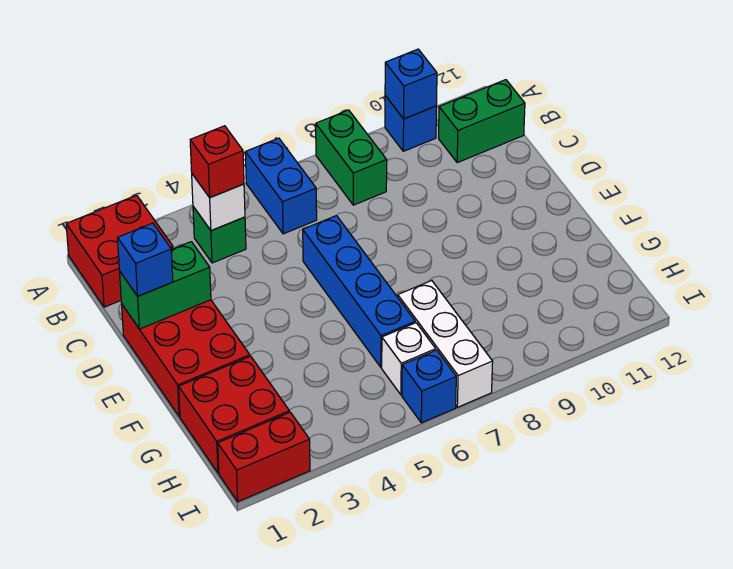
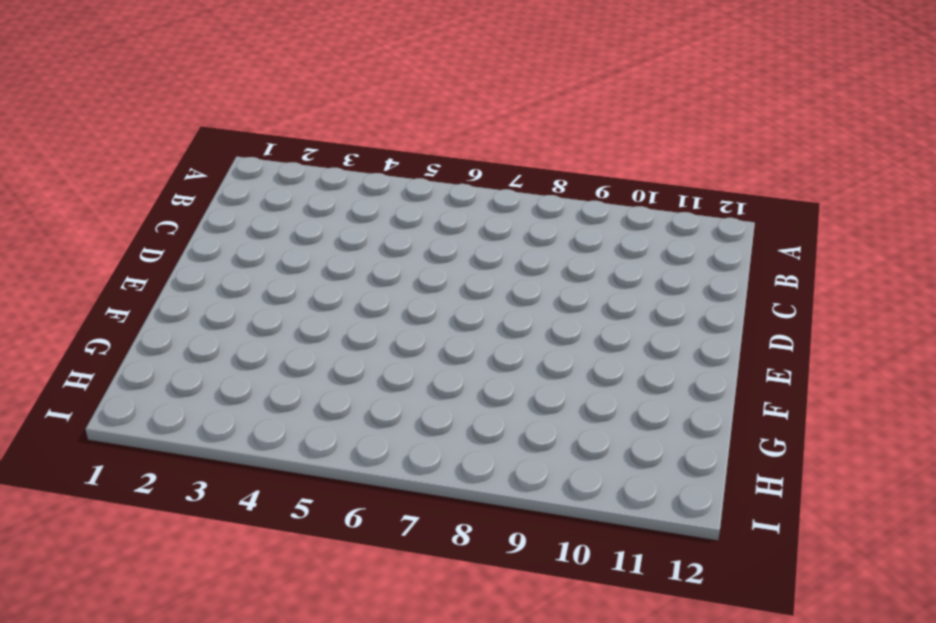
none -> red 2x2 brick [66,195,173,307]
none -> blue 1x2 brick [245,138,317,234]
none -> green 1x2 brick [316,110,387,205]

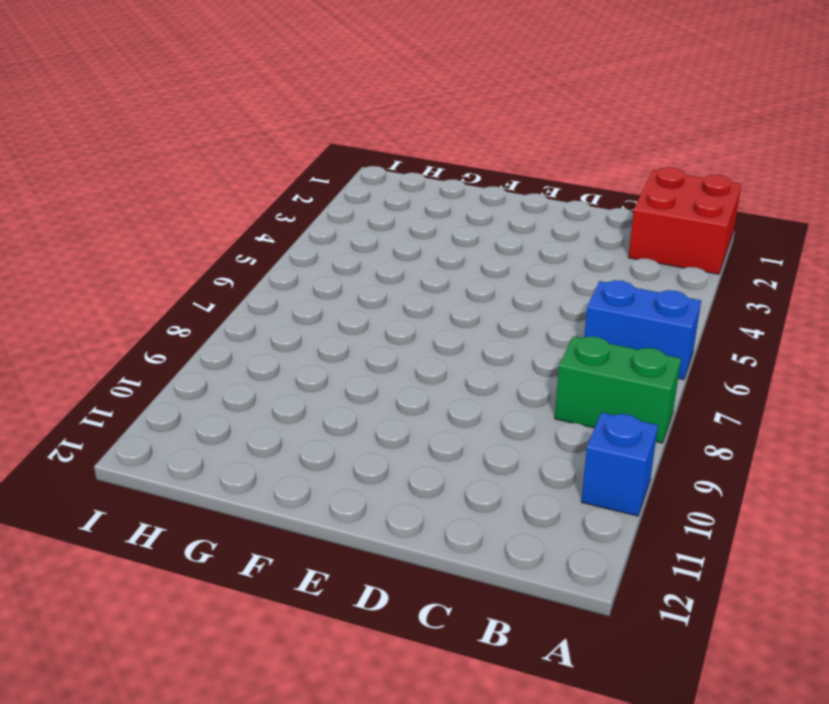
none -> green 1x1 brick [193,207,246,263]
none -> green 1x2 brick [439,80,525,163]
none -> red 2x3 brick [122,300,250,417]

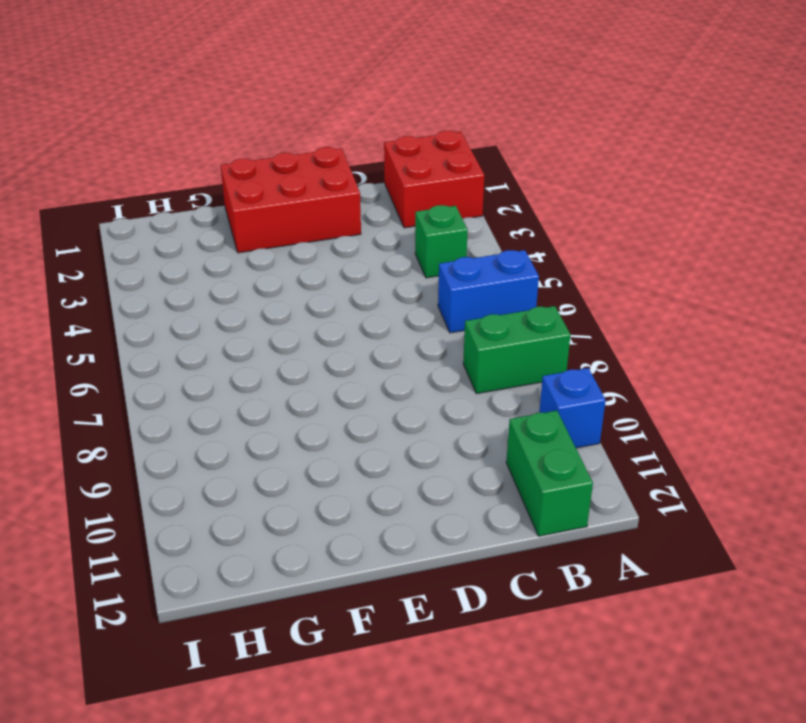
none -> blue 1x4 brick [303,216,415,367]
none -> red 2x2 brick [179,356,289,473]
none -> white 1x3 brick [398,281,493,407]

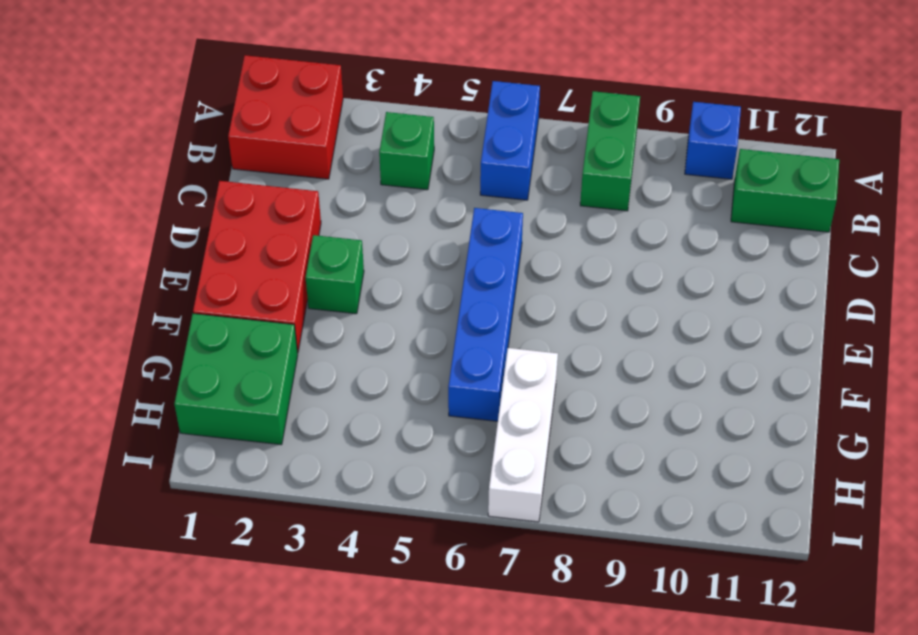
green 1x1 brick [306,235,364,314] -> none
green 2x2 brick [174,313,298,445] -> red 2x2 brick [179,356,289,473]
none -> white 1x1 brick [382,323,436,395]
none -> red 1x2 brick [218,412,310,502]
none -> blue 1x1 brick [402,350,456,423]

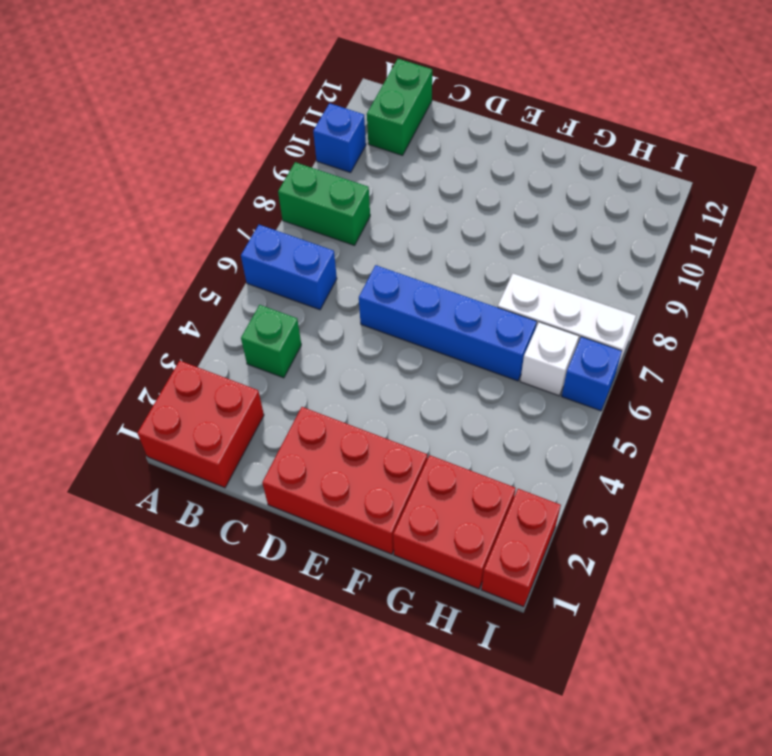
none -> blue 1x1 brick [385,49,437,119]
none -> white 1x1 brick [192,174,245,231]
none -> green 1x2 brick [120,242,211,329]

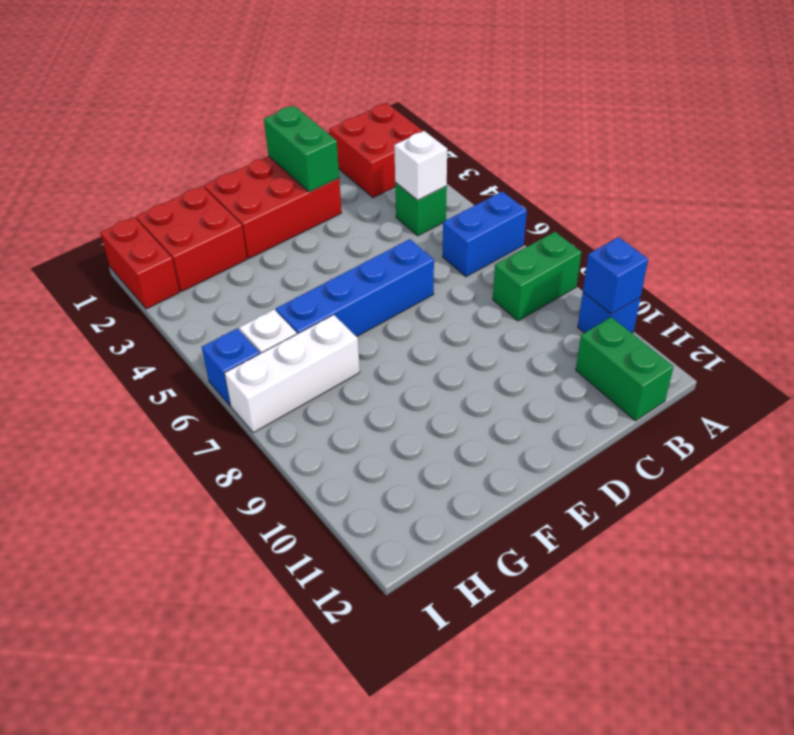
none -> red 1x1 brick [190,126,244,198]
none -> blue 1x1 brick [118,223,173,296]

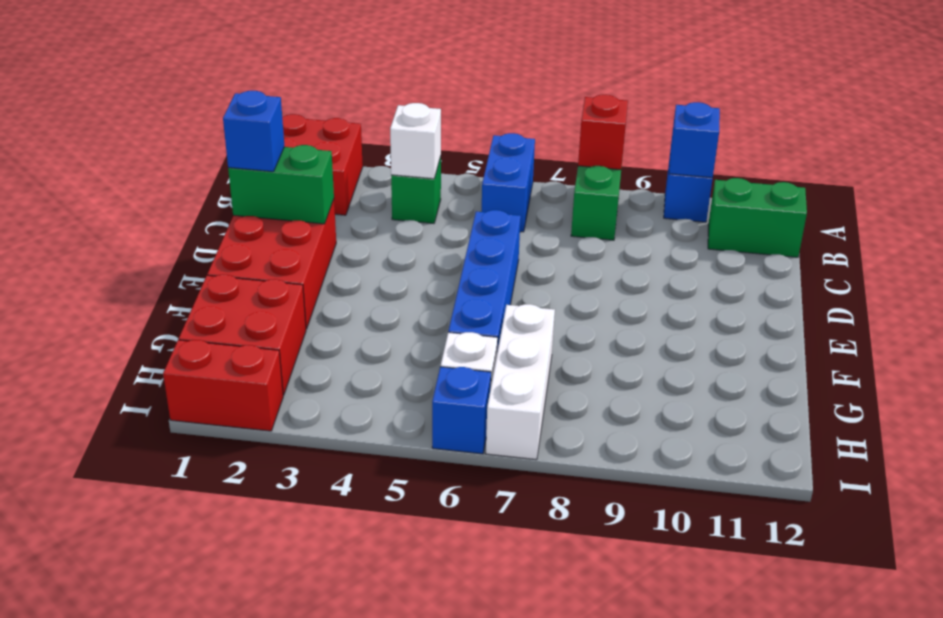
red 1x1 brick [578,95,628,170] -> red 1x1 brick moved to [190,126,244,198]

